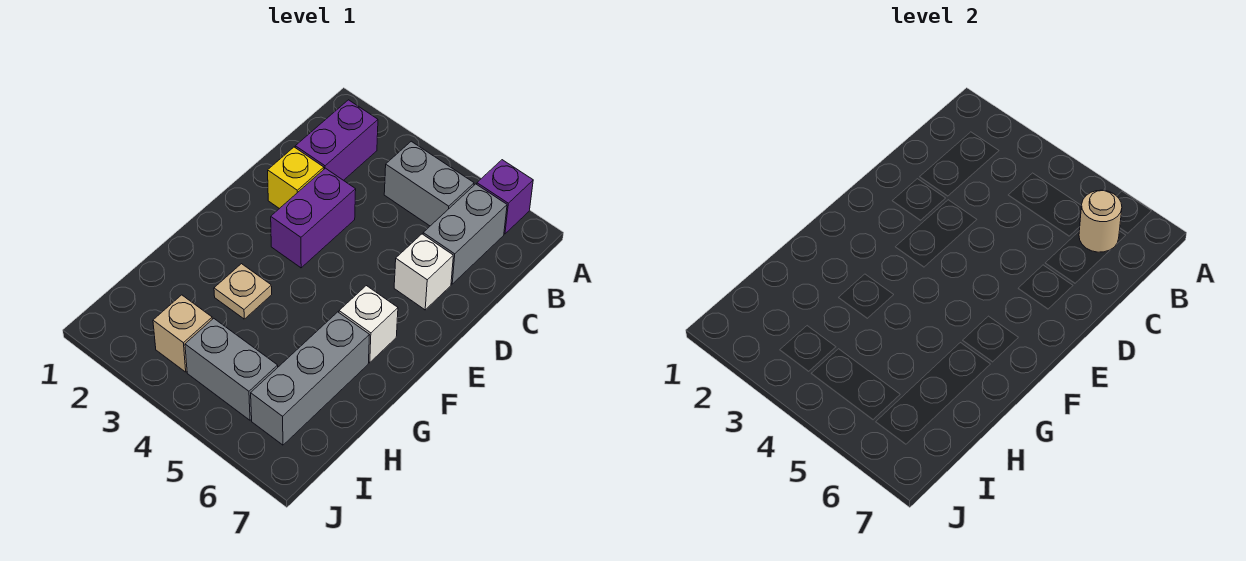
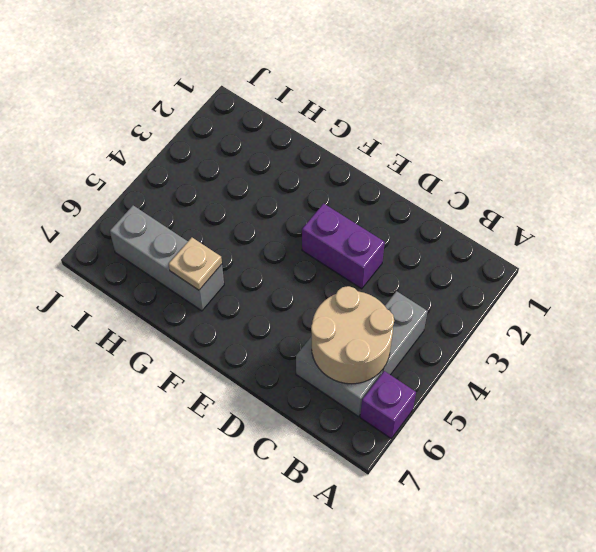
tan 2x2 round brick [311,286,394,384] -> tan 1x1 round brick [1079,190,1122,252]
tan 1x1 plate [169,238,222,290] -> tan 1x1 plate moved to [214,264,272,319]
none -> purple 1x2 brick [295,100,378,180]
none -> yellow 1x1 brick [268,147,324,209]
none -> white 1x1 brick [394,234,453,310]

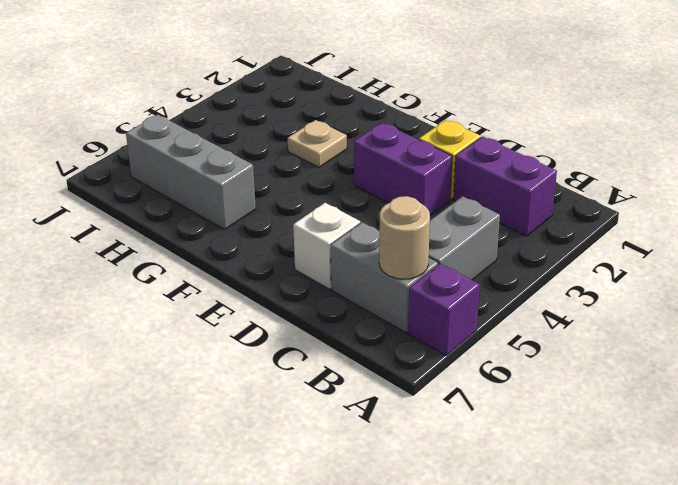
none -> white 1x1 brick [339,286,398,363]
none -> tan 1x1 brick [153,295,212,372]
none -> grey 1x2 brick [185,318,278,420]

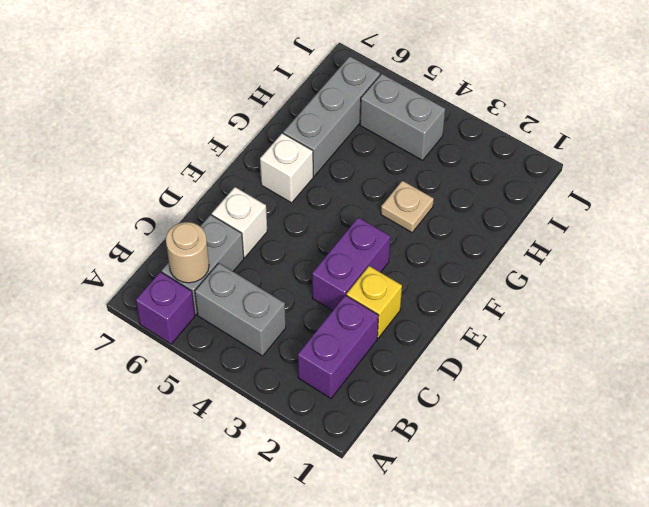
none -> tan 1x1 brick [153,295,212,372]

